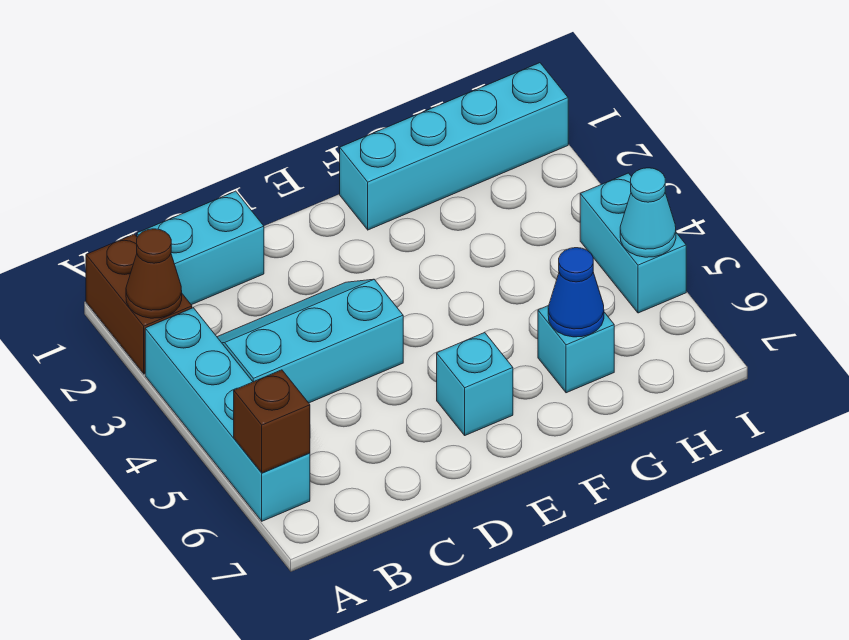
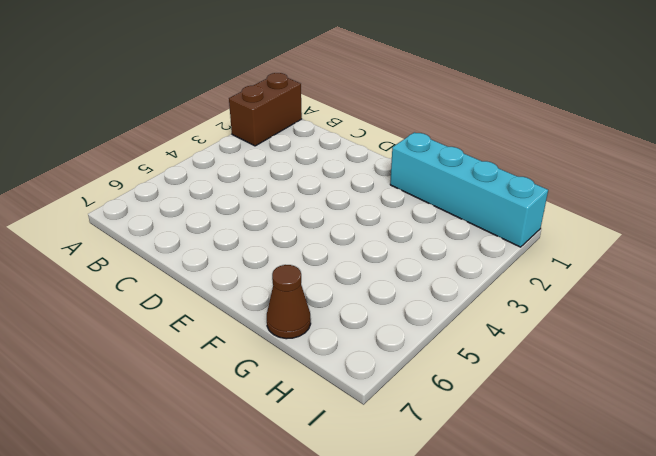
brown 1x1 cone [267,265,311,339] -> brown 1x1 cone moved to [126,229,182,318]
none -> cyan 1x4 brick [145,308,310,521]
none -> cyan 1x2 brick [137,191,264,305]
none -> cyan 2x3 slope [217,279,403,403]

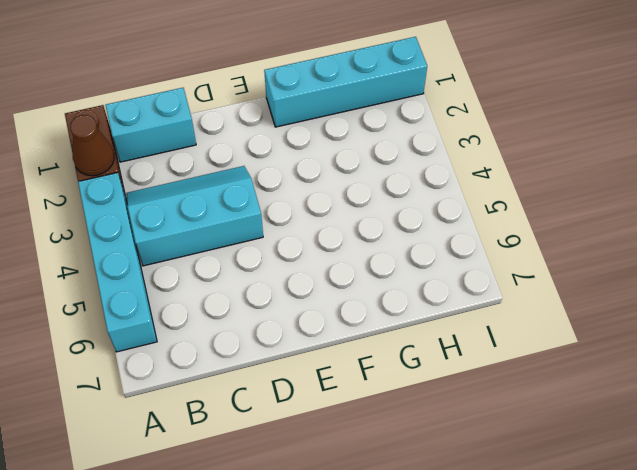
none -> cyan 1x1 brick [437,333,513,435]
none -> cyan 1x1 brick [538,306,614,393]
none -> cyan 1x2 brick [580,173,686,313]

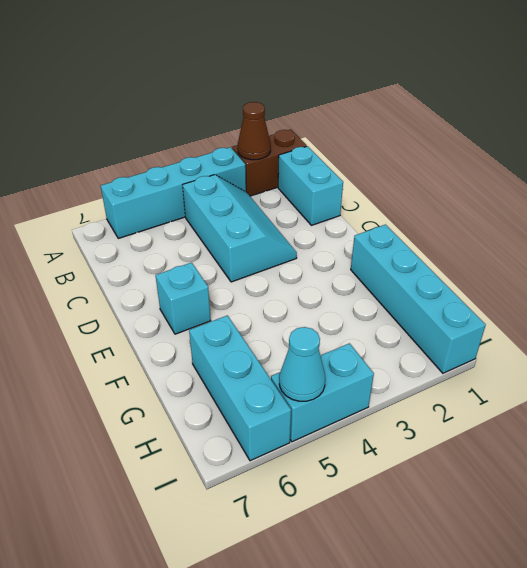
cyan 1x3 brick [189,315,291,461] -> cyan 1x1 brick [538,306,614,393]
none -> brown 1x1 brick [234,370,310,473]
none -> blue 1x1 cone [548,248,604,337]

